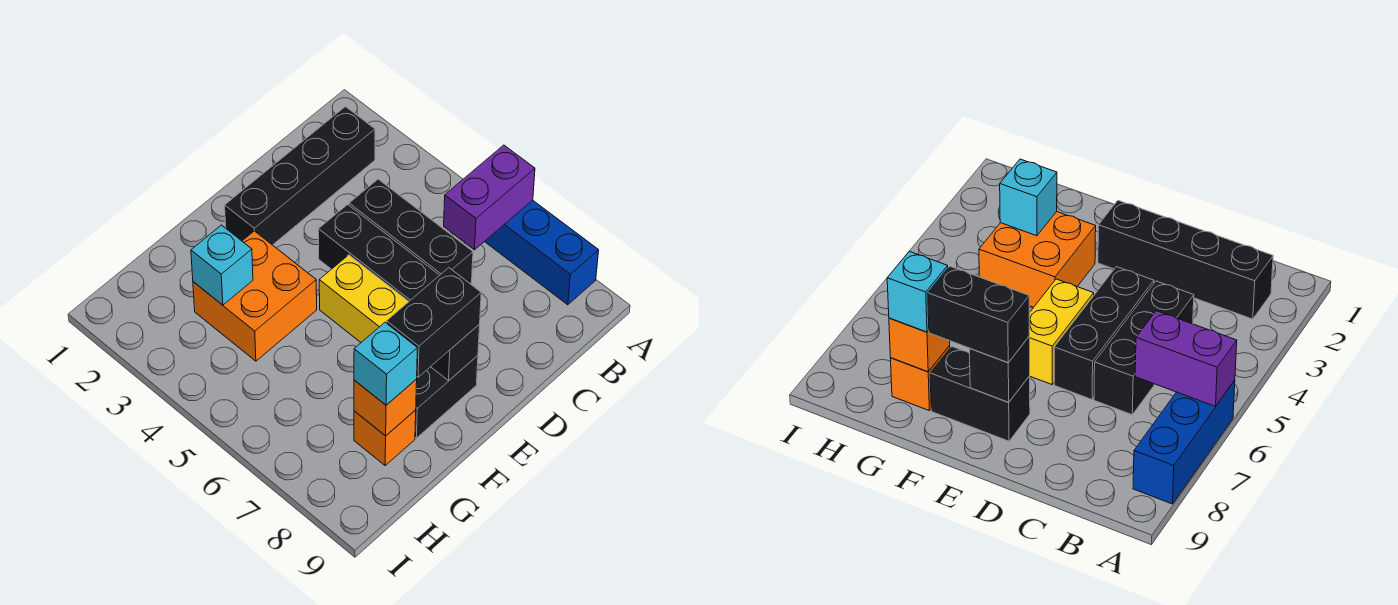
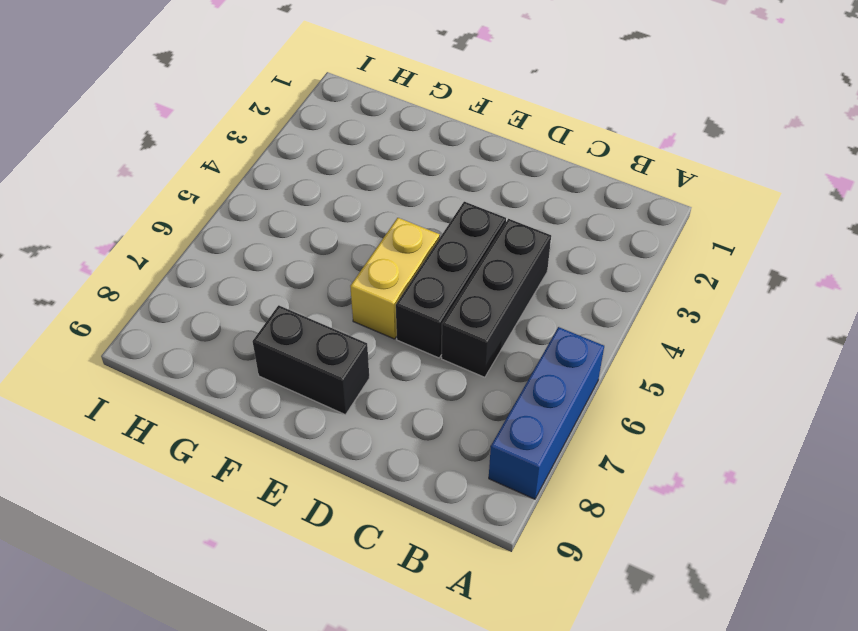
none -> black 1x4 brick [225,107,375,245]
none -> orange 2x2 brick [193,231,317,361]
none -> orange 1x1 brick [354,410,416,465]

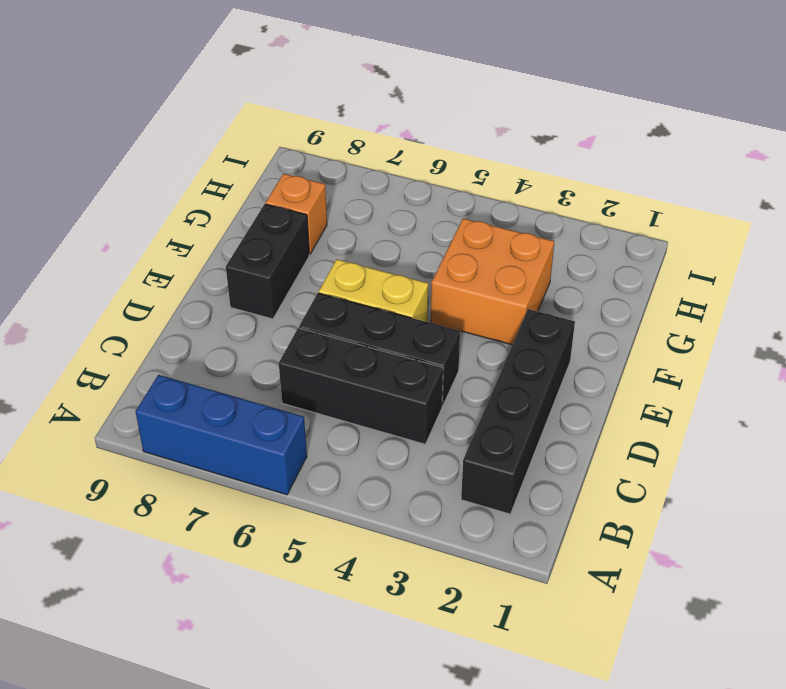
none -> purple 1x2 brick [444,145,535,250]
none -> black 1x1 brick [431,325,480,381]
none -> cyan 1x1 brick [191,225,253,305]

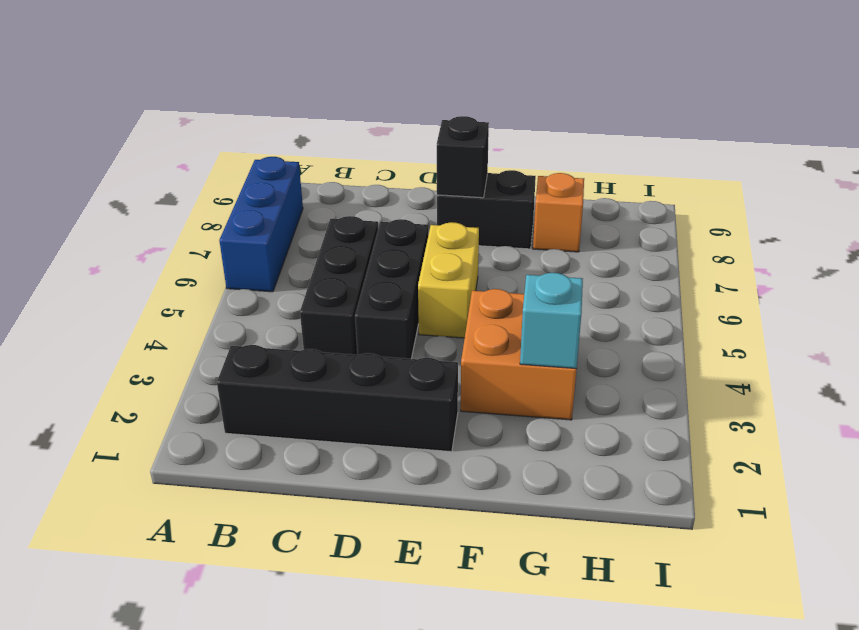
none -> purple 1x2 brick [444,145,535,250]
none -> orange 1x1 brick [354,379,417,436]
none -> black 1x2 brick [387,268,481,377]

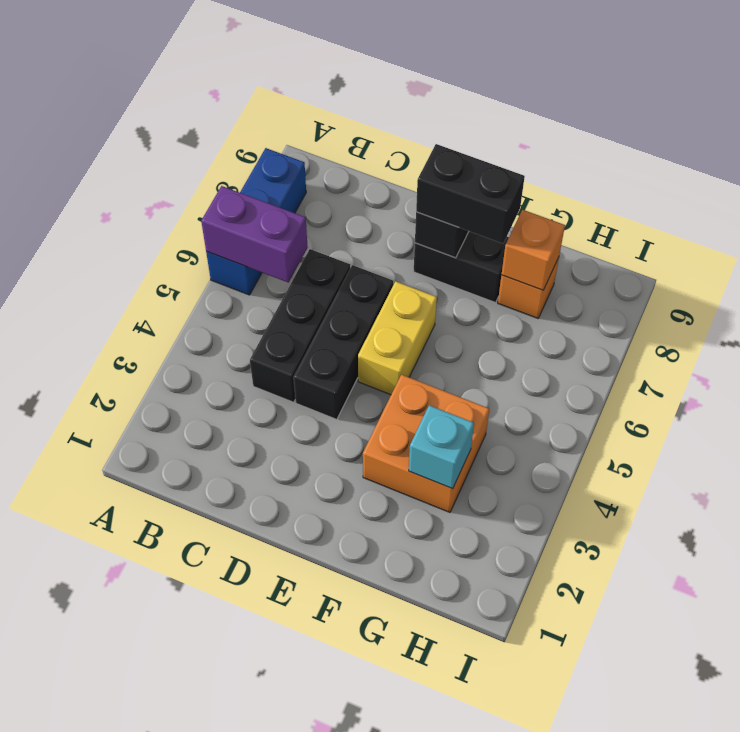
none -> black 1x4 brick [225,107,375,245]
none -> cyan 1x1 brick [354,323,417,405]

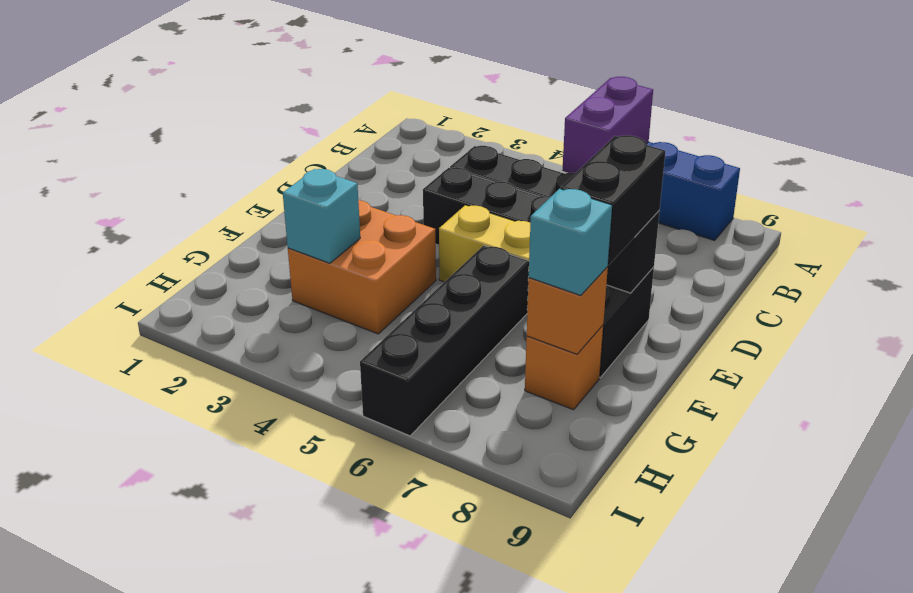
black 1x4 brick [360,245,529,436] -> black 1x4 brick moved to [225,107,375,245]

